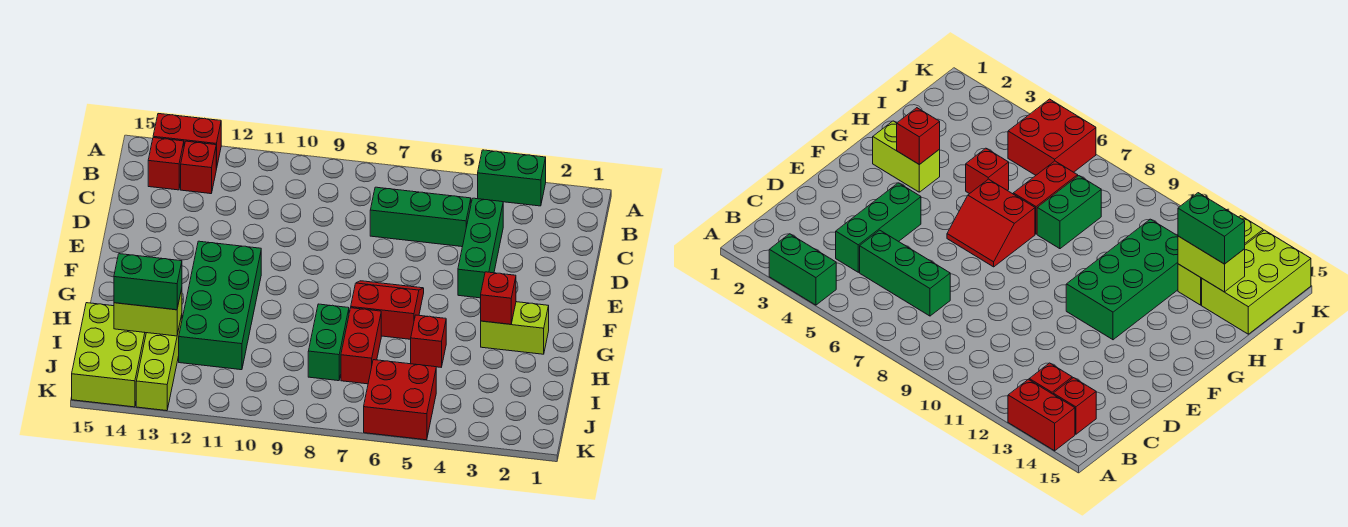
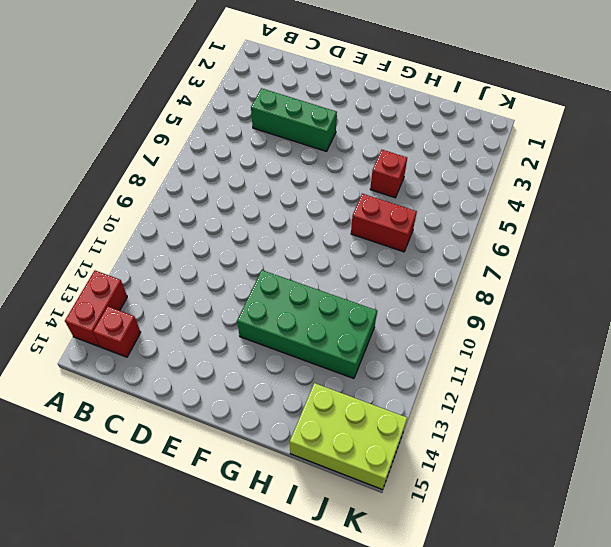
none -> green 1x2 brick [478,150,546,206]
none -> red 1x1 brick [181,141,216,194]
none -> green 1x3 brick [370,187,471,247]

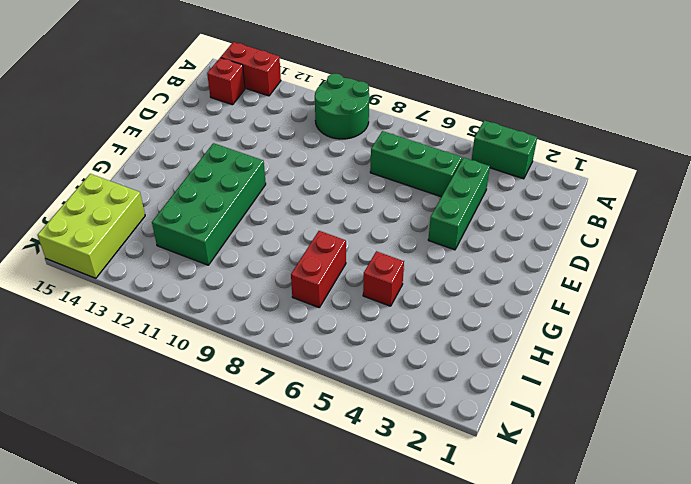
green 2x2 round brick [315,74,369,139] -> none
none -> red 1x1 brick [181,141,216,194]
none -> red 2x2 slope [351,281,424,339]
none -> lime 1x2 brick [481,302,549,354]

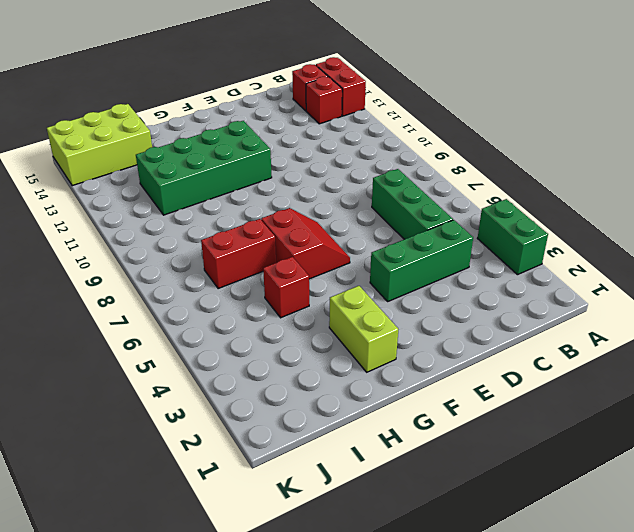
none -> green 1x2 brick [308,304,349,381]
none -> lime 1x3 brick [136,315,182,411]
none -> red 2x2 brick [364,360,436,440]

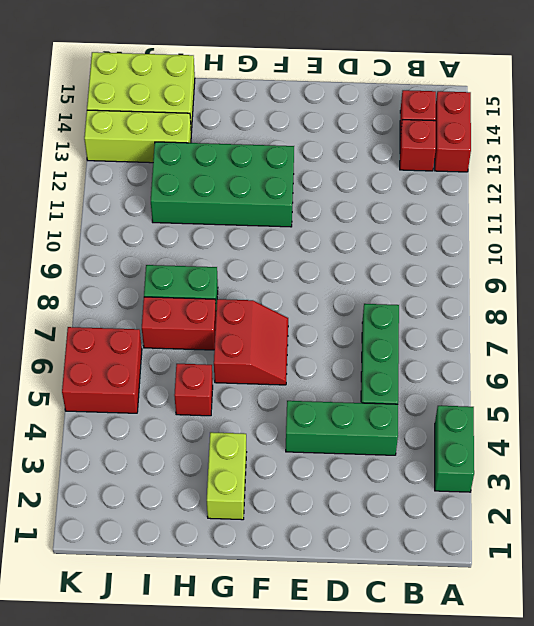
none -> red 1x1 brick [481,272,516,324]
none -> lime 1x2 brick [114,289,182,336]
none -> green 1x2 brick [114,254,182,310]

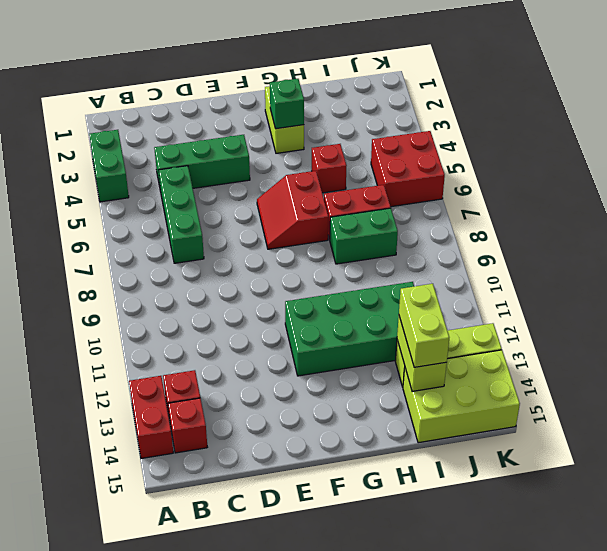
green 1x1 brick [270,79,304,129] -> red 1x1 brick [481,272,516,324]
lime 1x2 brick [399,284,449,367] -> green 1x2 brick [114,254,182,310]

